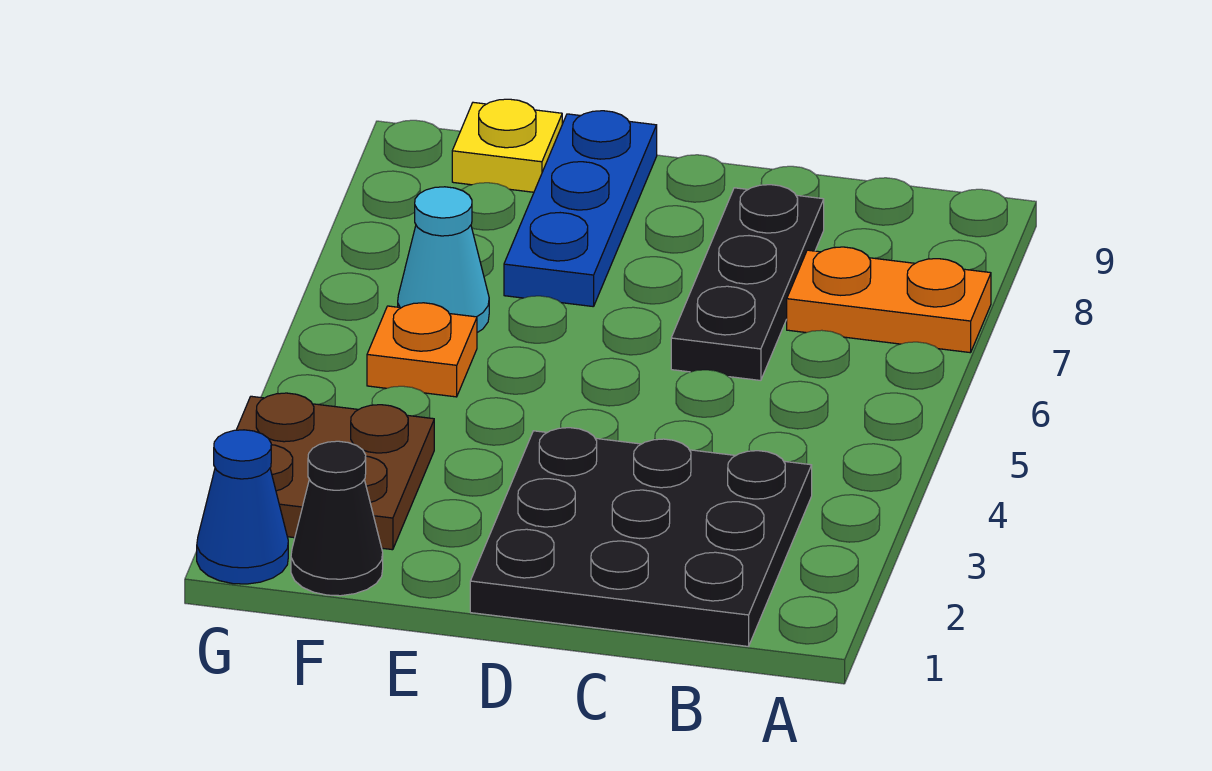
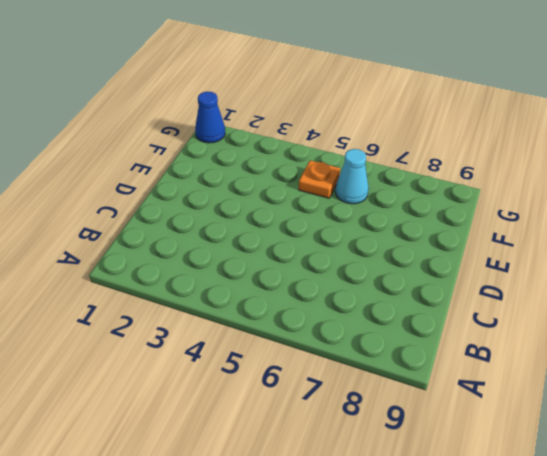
none -> orange 1x2 plate [787,247,991,353]
none -> black 3x3 plate [470,428,812,647]

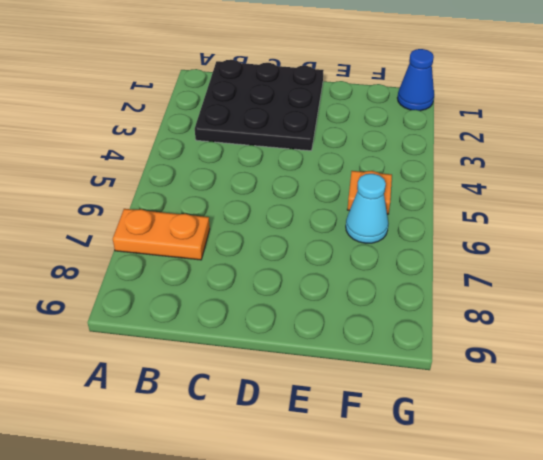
none -> black 1x3 plate [671,185,824,380]
none -> blue 1x3 plate [504,111,657,307]

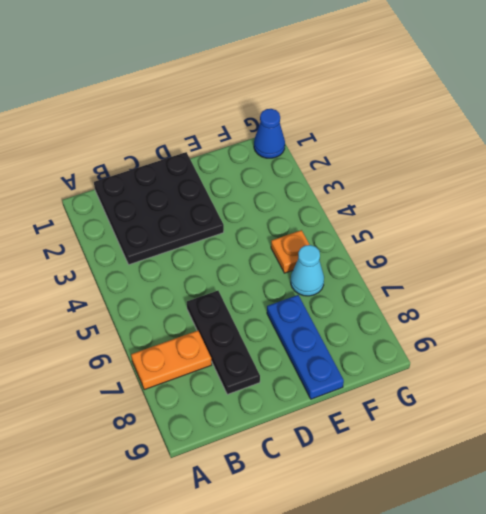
none -> black 1x1 cone [291,441,383,596]
none -> brown 2x2 plate [237,393,434,550]

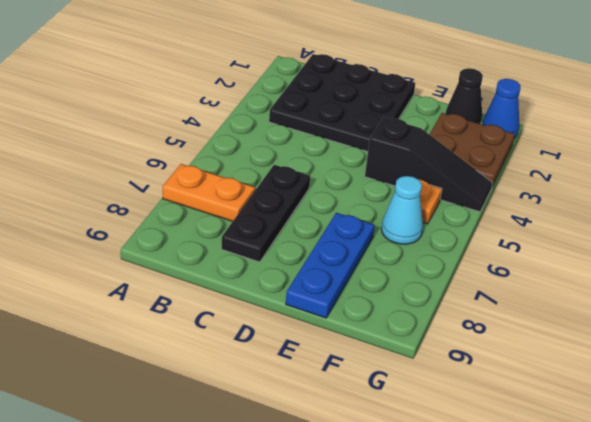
black 1x3 slope [365,117,492,212] -> none
none -> yellow 1x1 plate [452,99,562,192]

